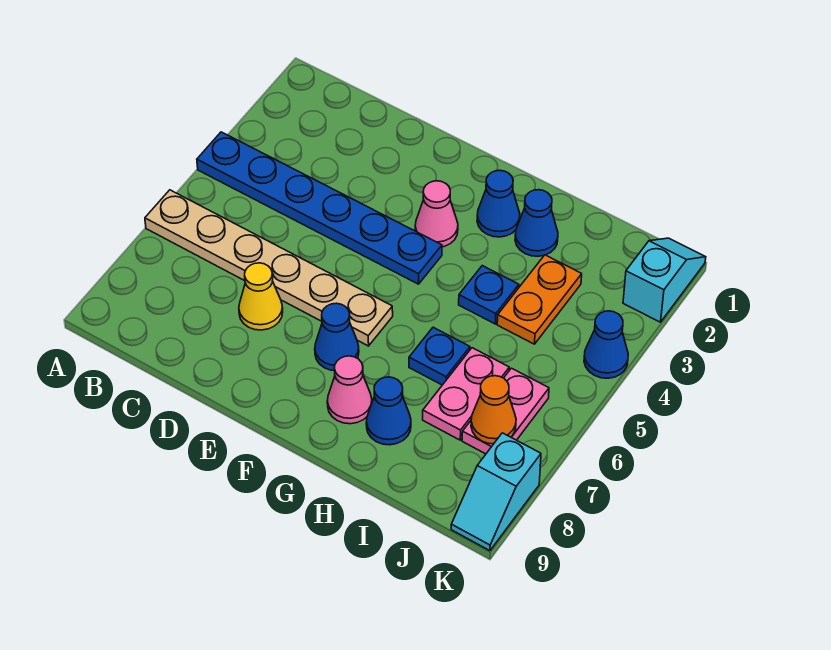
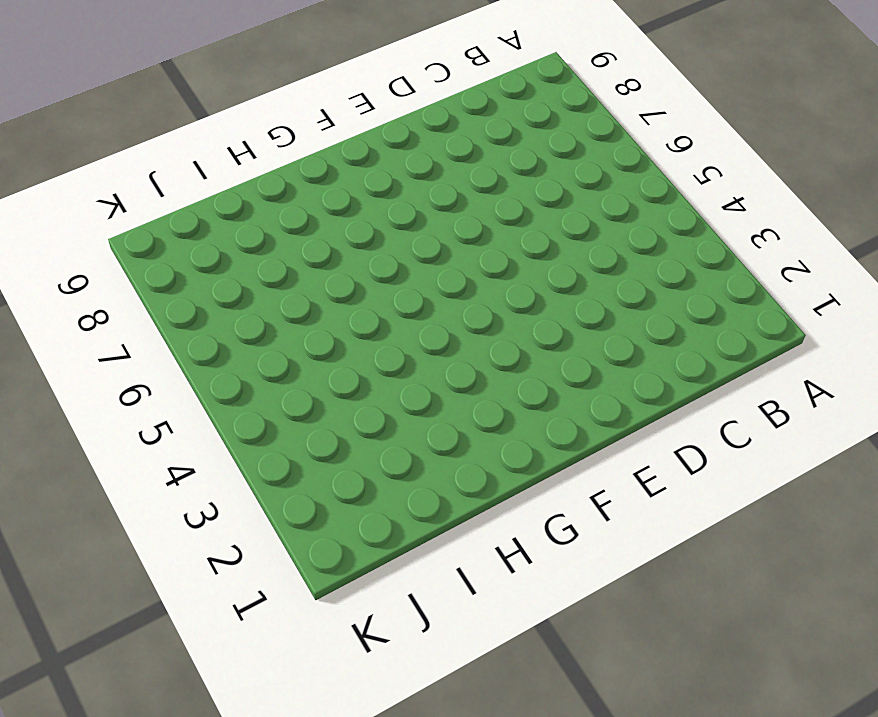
none -> blue 1x6 plate [197,132,442,284]
none -> tan 1x6 plate [145,190,393,346]
none -> yellow 1x1 cone [239,263,283,330]

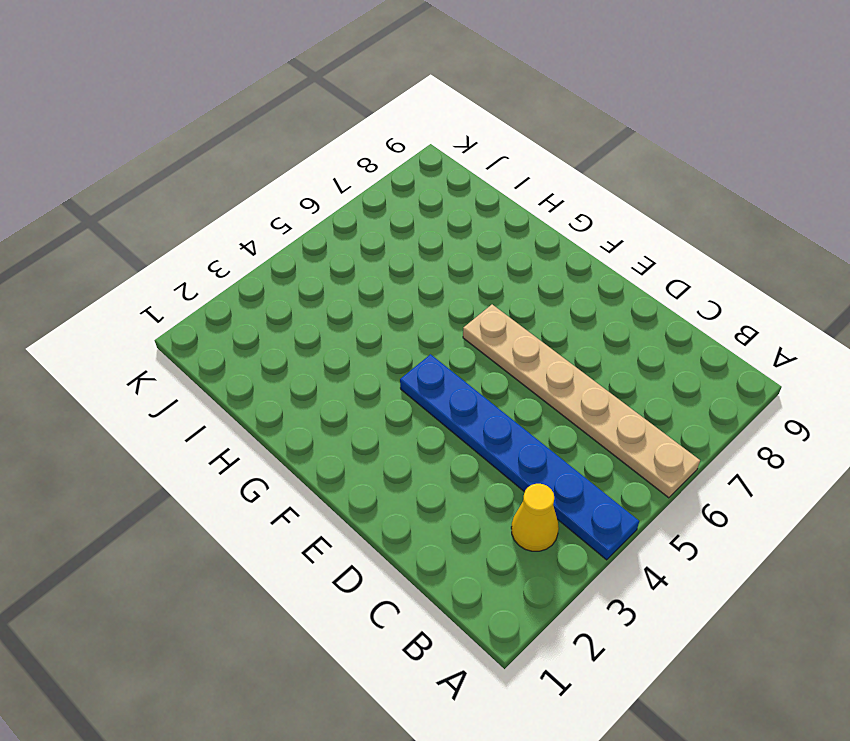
yellow 1x1 cone [511,484,559,551] -> yellow 1x1 cone moved to [239,263,283,330]
none -> pink 1x1 cone [415,181,458,247]
none -> blue 1x1 cone [315,303,359,371]
none -> blue 1x1 cone [477,170,520,237]

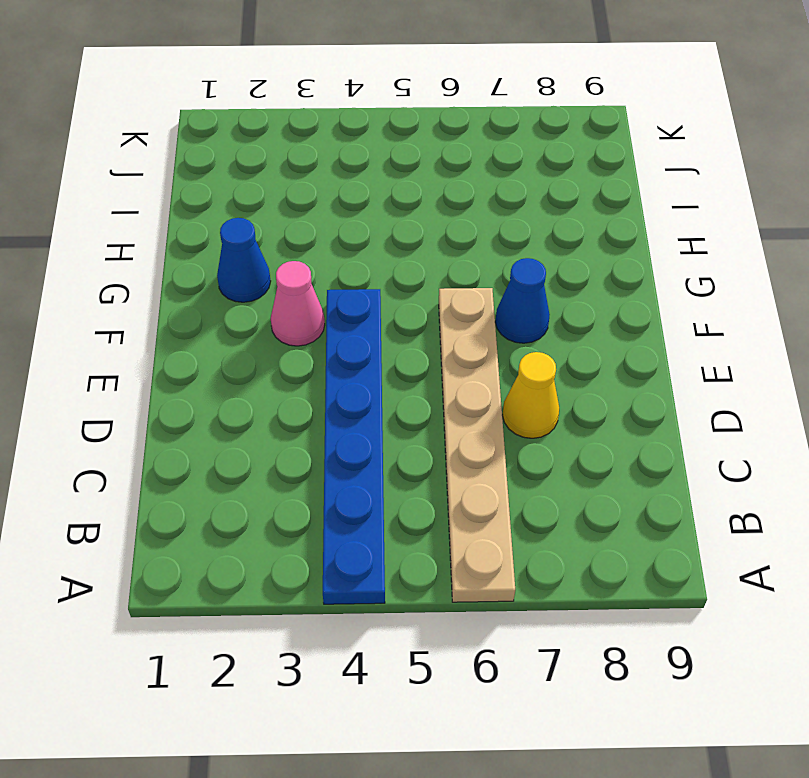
none -> pink 1x1 cone [327,356,372,424]
none -> blue 1x1 cone [515,190,558,256]
none -> blue 1x1 plate [459,266,519,324]

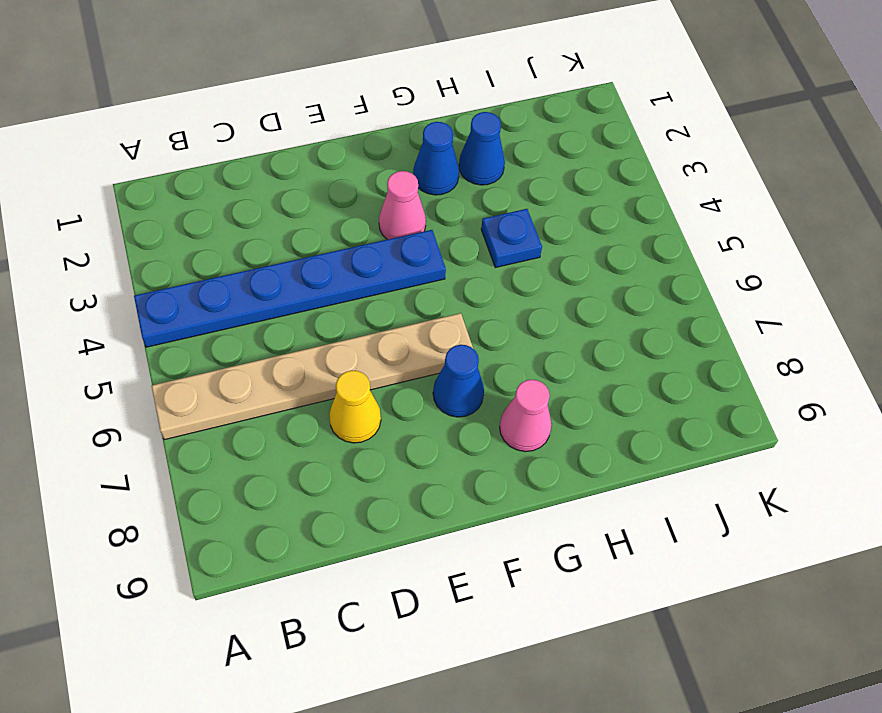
none -> blue 1x1 plate [409,327,470,385]
none -> blue 1x1 cone [366,377,411,445]
none -> orange 1x2 plate [497,255,582,344]

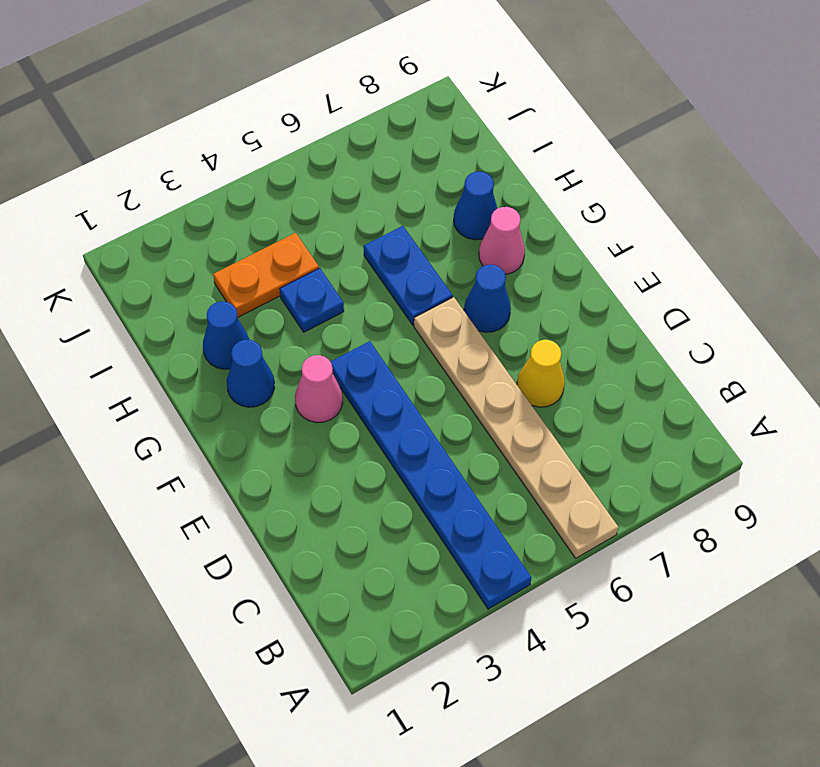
blue 1x2 plate [364,226,453,325] -> blue 1x1 plate [409,327,470,385]
none -> pink 1x2 plate [423,348,509,440]
none -> pink 1x2 plate [462,368,549,454]
none -> cyan 1x2 slope [623,238,706,322]

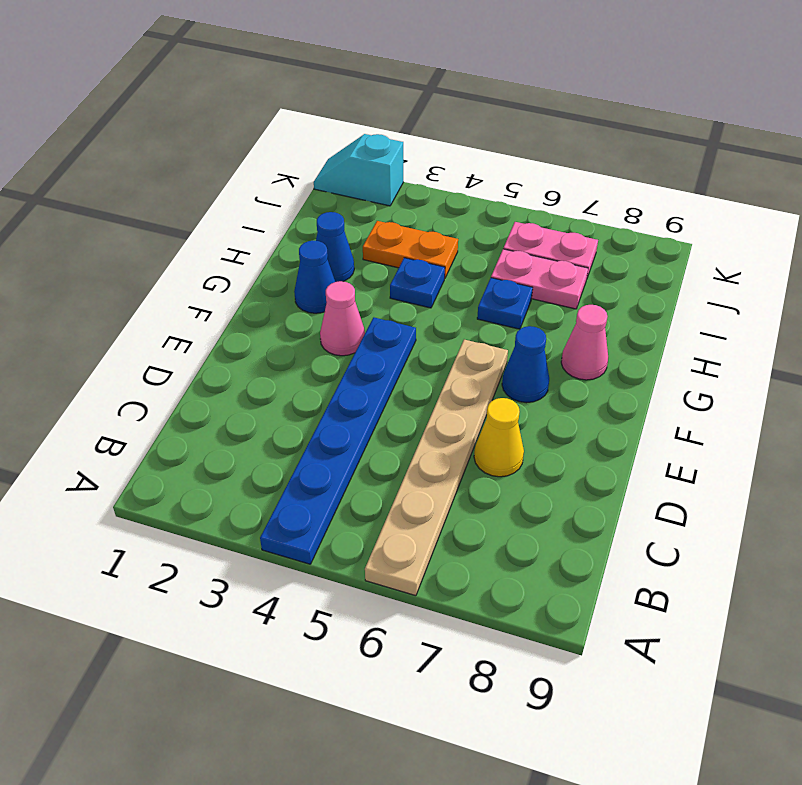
none -> blue 1x1 cone [366,377,411,445]
none -> blue 1x1 cone [584,311,628,378]
none -> cyan 1x2 slope [451,433,541,551]

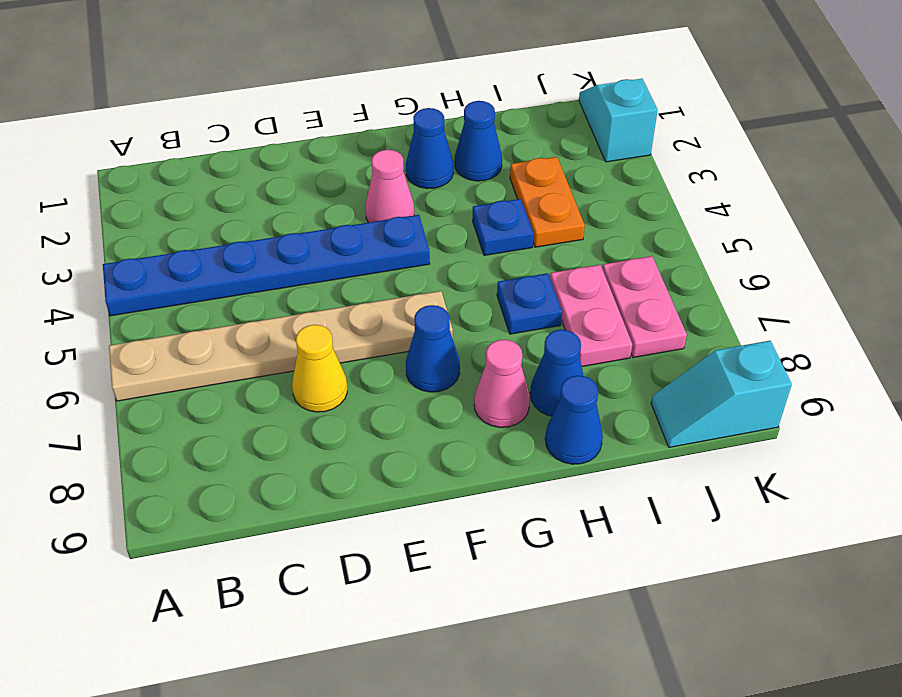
blue 1x1 cone [545,375,603,464] -> blue 1x1 cone moved to [584,311,628,378]
cyan 1x2 slope [651,341,792,447] -> cyan 1x2 slope turned to [451,433,541,551]
none -> orange 1x1 cone [471,376,516,444]

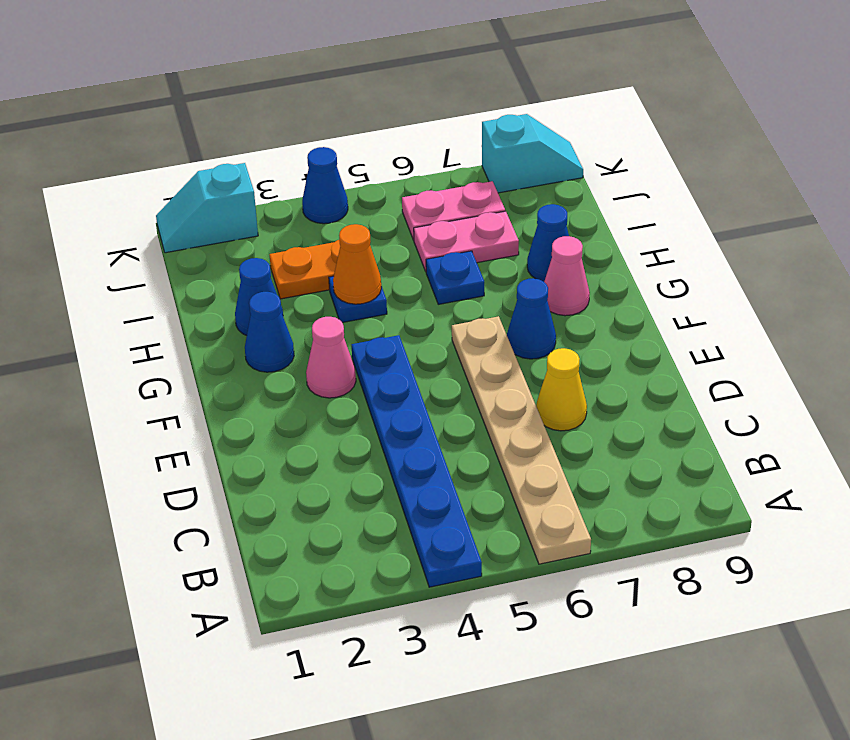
orange 1x1 cone [333,224,381,304] -> orange 1x1 cone moved to [471,376,516,444]

